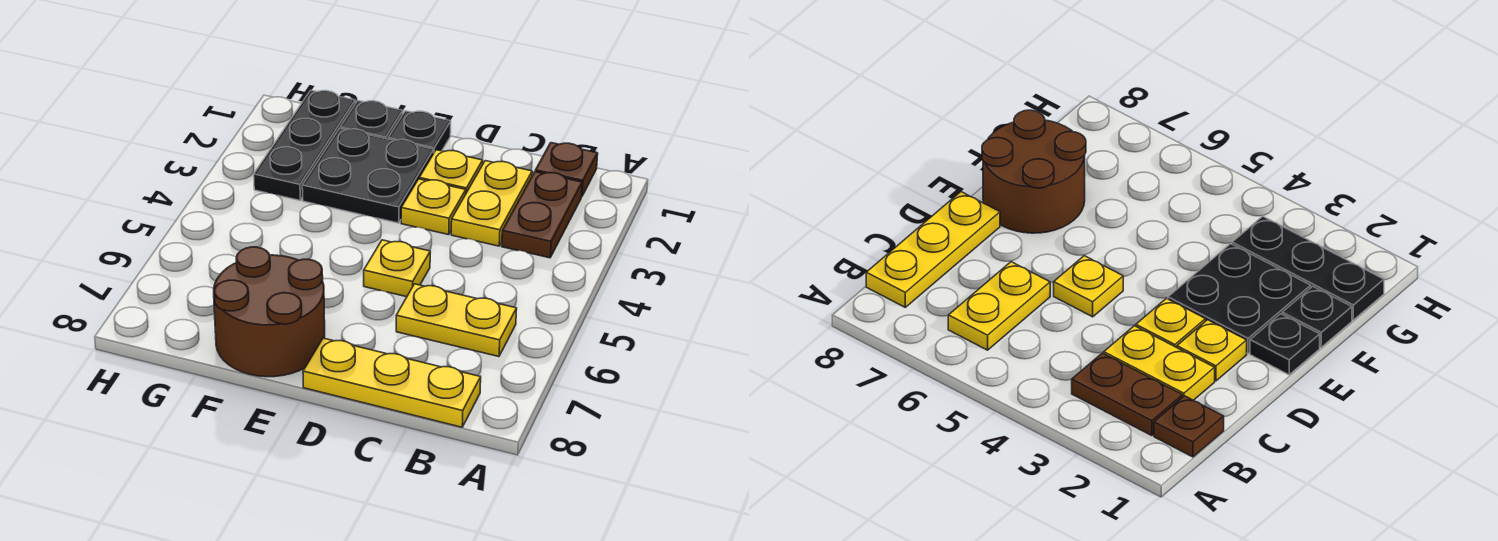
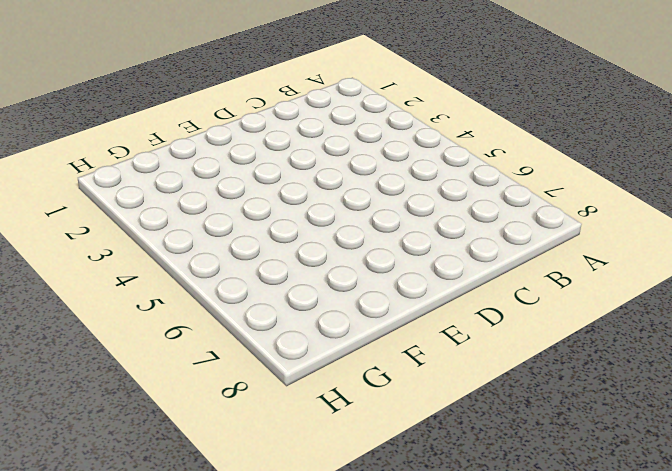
none -> brown 1x1 plate [535,143,598,196]
none -> brown 1x2 plate [502,172,582,258]
none -> yellow 1x2 plate [396,284,517,357]

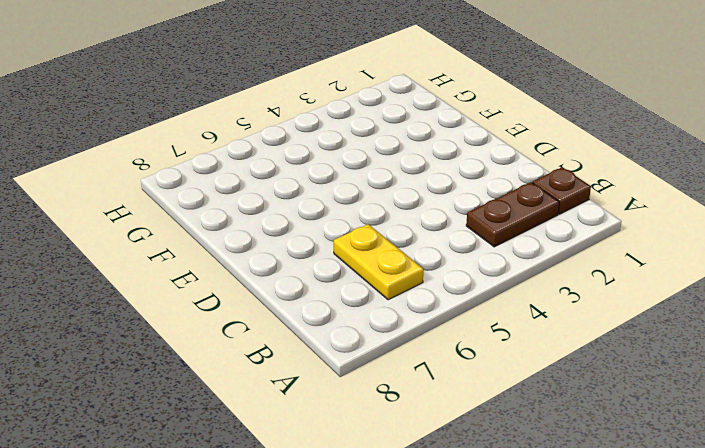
none -> yellow 1x3 plate [303,338,481,427]
none -> yellow 1x2 plate [451,161,532,246]
none -> yellow 1x1 plate [419,150,483,193]

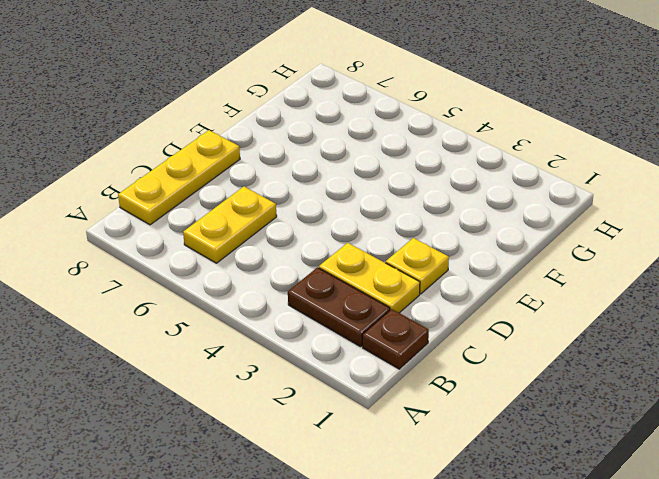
none -> yellow 1x1 plate [401,179,466,235]
none -> yellow 1x1 plate [364,240,430,297]
none -> black 1x1 plate [388,111,451,152]

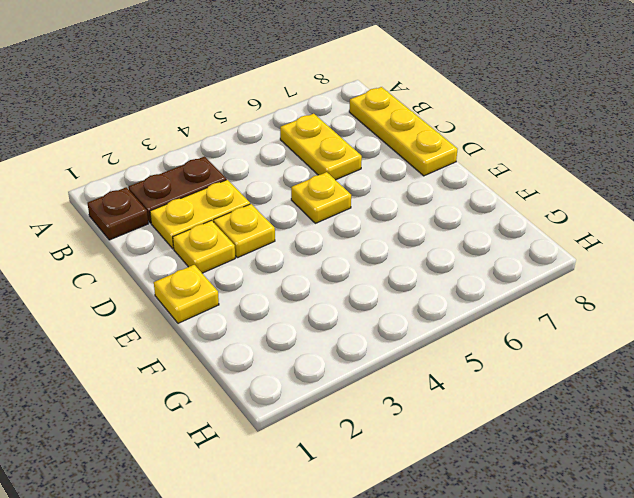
yellow 1x1 plate [154,265,219,323] -> black 1x1 plate [388,111,451,152]
none -> black 2x2 plate [302,128,434,223]
none -> brown 2x2 round brick [214,247,325,377]
none -> black 1x1 plate [340,101,403,139]

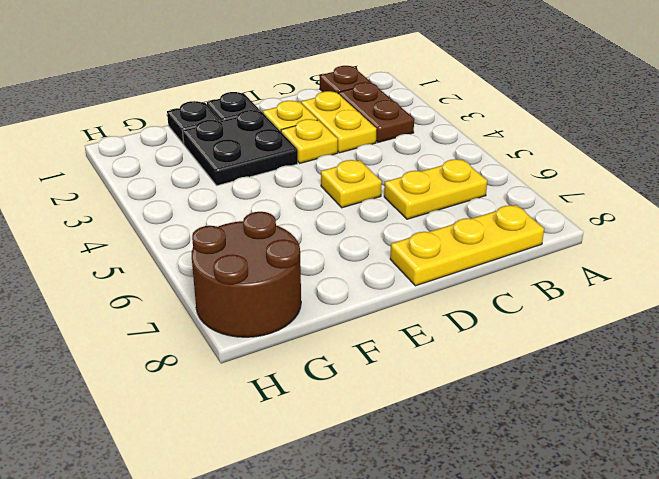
brown 2x2 round brick [192,212,301,337] -> brown 2x2 round brick moved to [214,247,325,377]
none -> black 1x3 plate [254,90,355,200]

